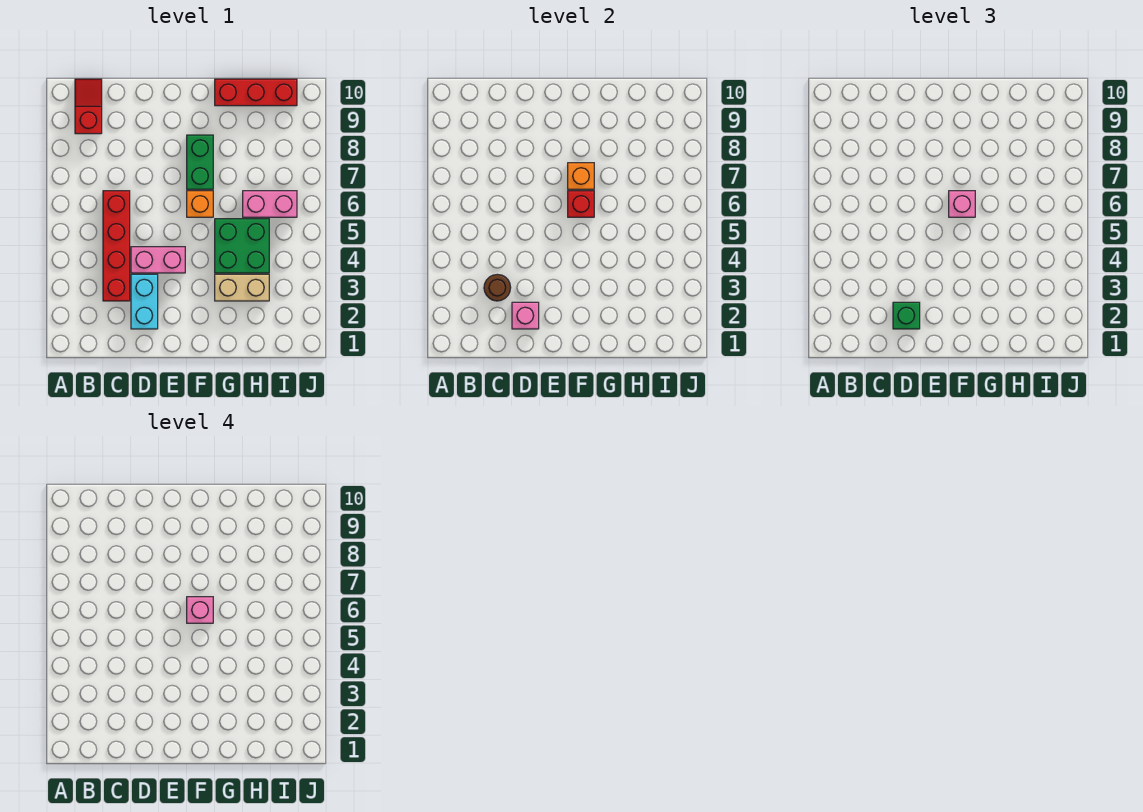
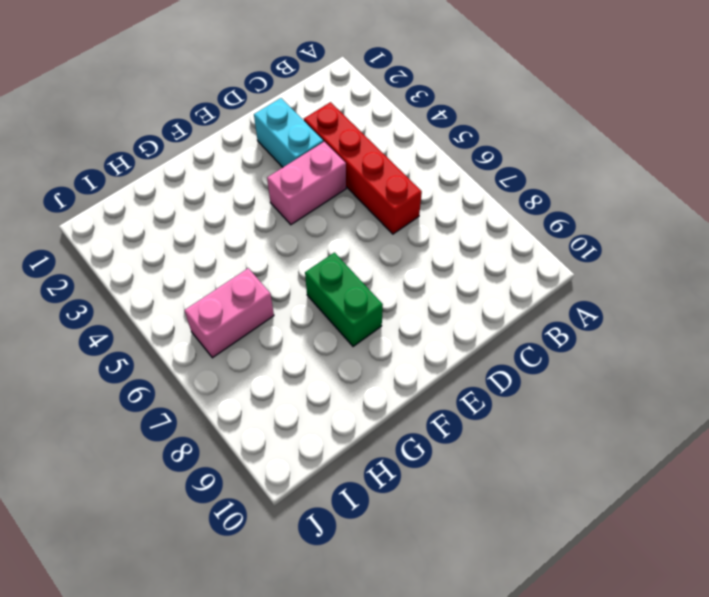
none -> red 1x2 slope [75,79,102,134]
none -> orange 1x1 brick [187,191,213,217]
none -> tan 1x2 brick [215,274,269,301]

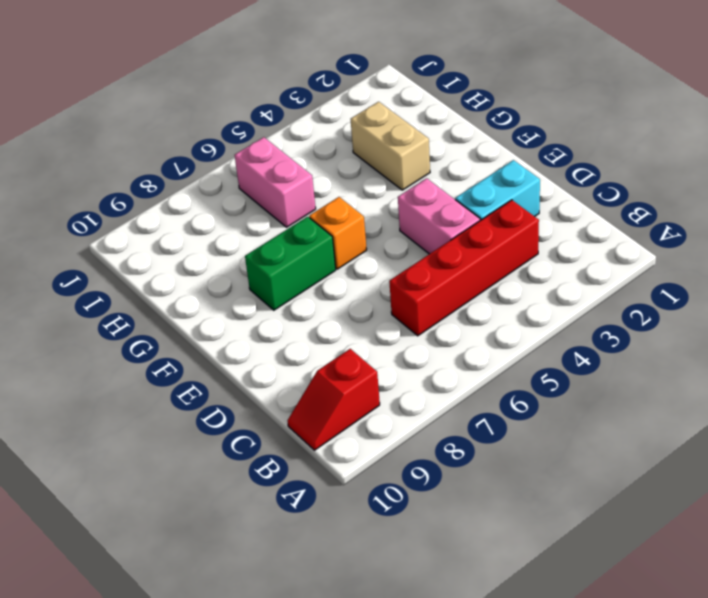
none -> green 2x2 brick [215,219,269,273]
none -> red 1x3 brick [215,79,297,106]
none -> brown 1x1 round brick [484,274,511,301]

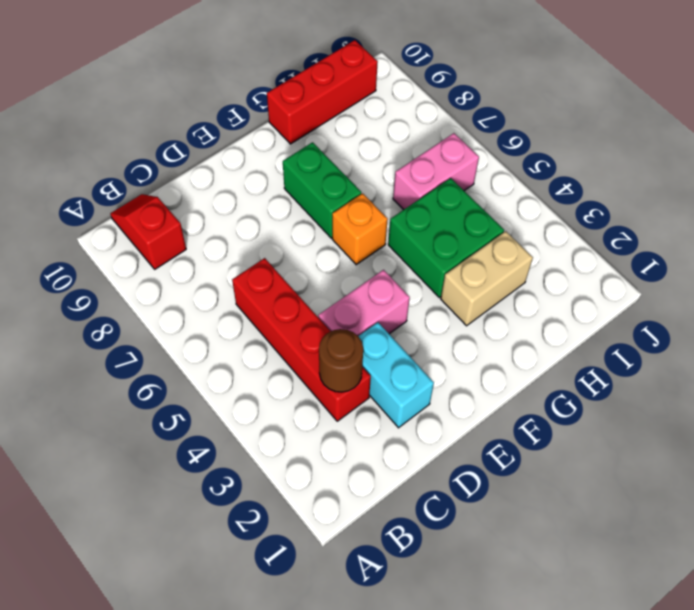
none -> pink 1x1 brick [512,302,539,329]
none -> red 1x1 brick [568,191,594,217]
none -> orange 1x1 brick [568,163,594,189]

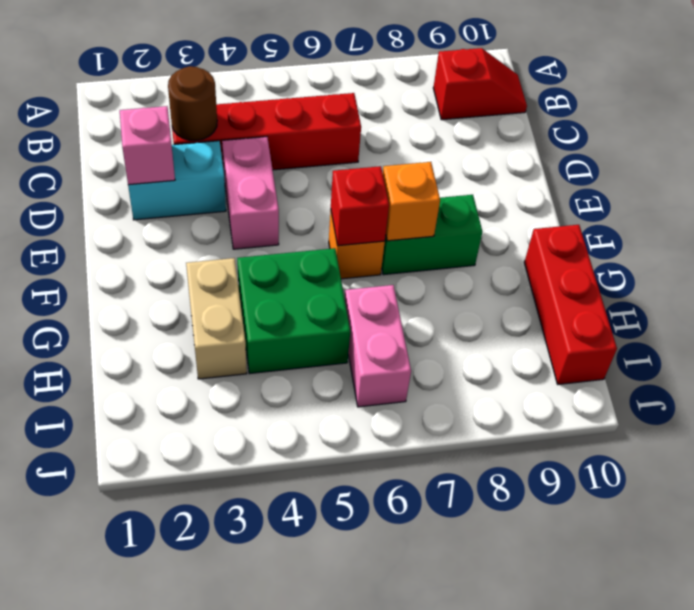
none -> green 1x1 brick [893,302,920,329]
none -> pink 1x1 brick [949,191,975,217]
none -> pink 1x1 brick [187,597,213,623]

